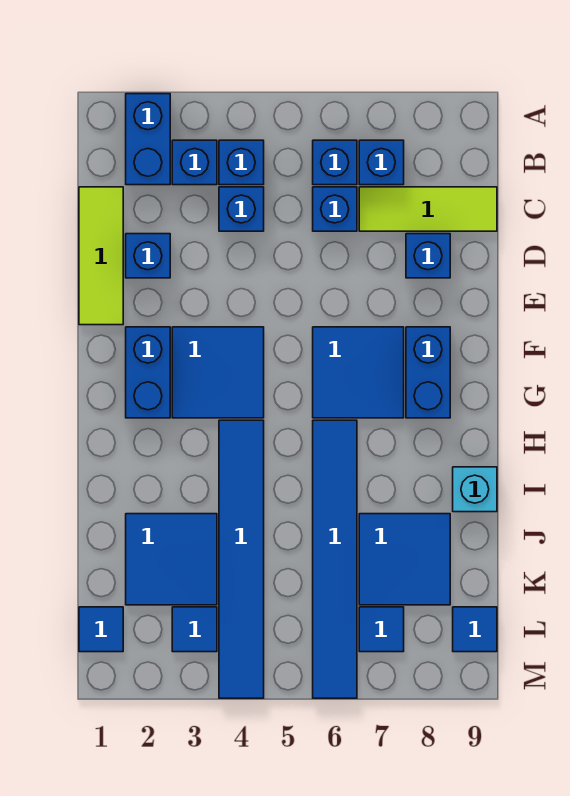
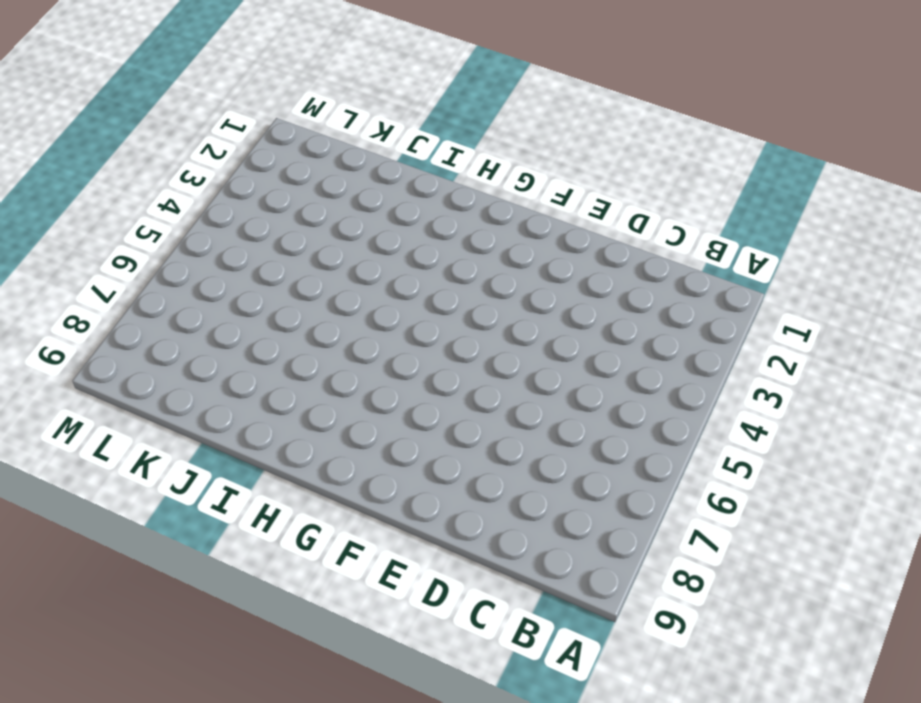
none -> blue 1x2 brick [126,94,170,185]
none -> blue 1x1 brick [172,140,217,185]
none -> blue 1x1 brick [219,140,264,185]

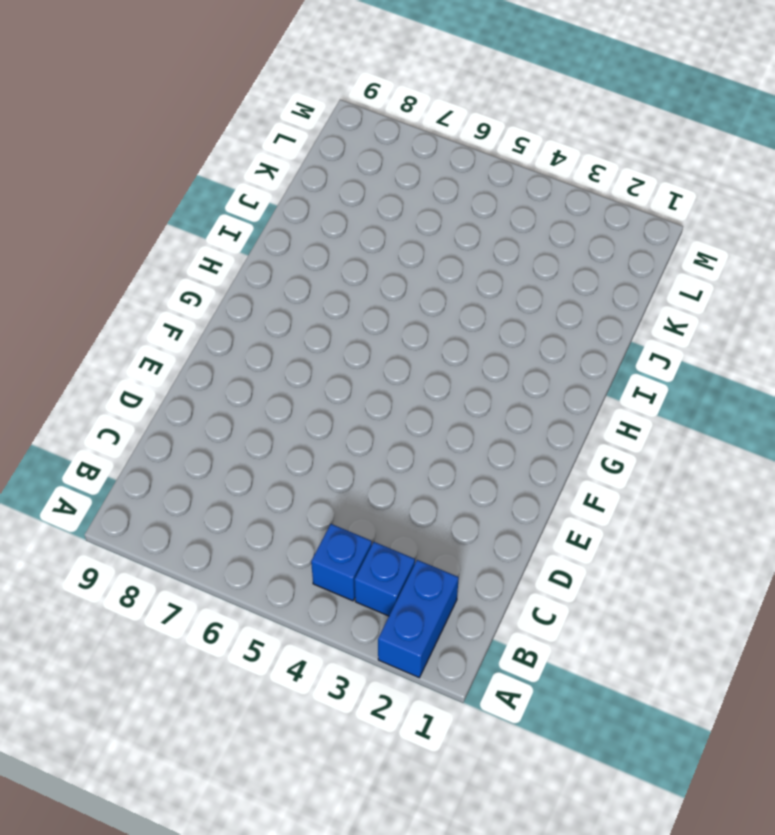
none -> blue 1x1 brick [313,140,357,185]
none -> blue 1x1 brick [359,140,404,185]
none -> lime 1x3 tile [79,187,123,325]

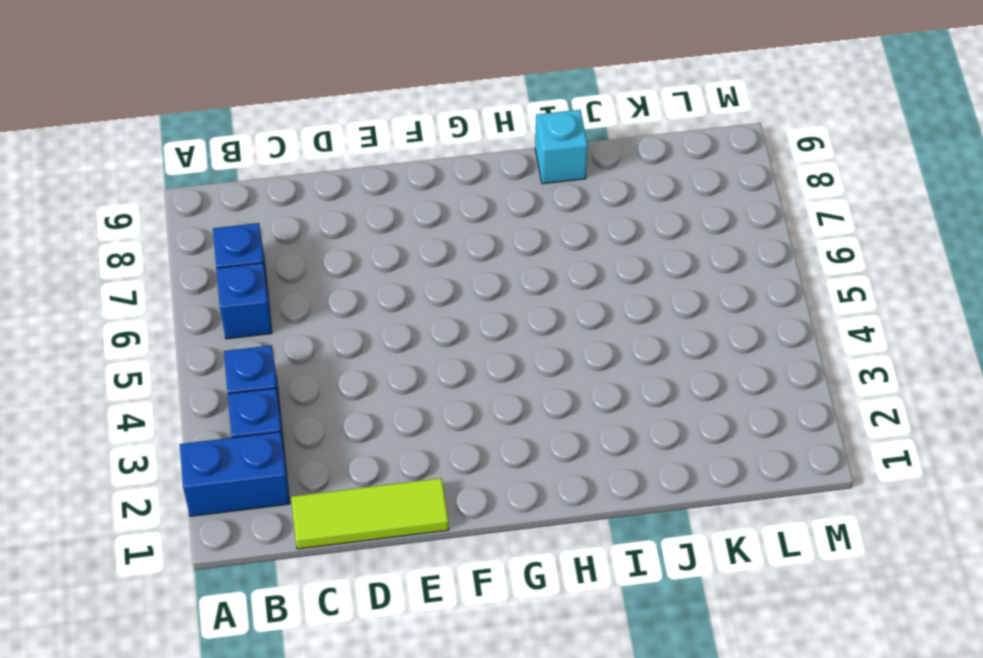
none -> blue 1x1 brick [219,187,264,231]
none -> blue 1x1 brick [313,187,357,231]
none -> lime 1x3 tile [359,187,497,231]

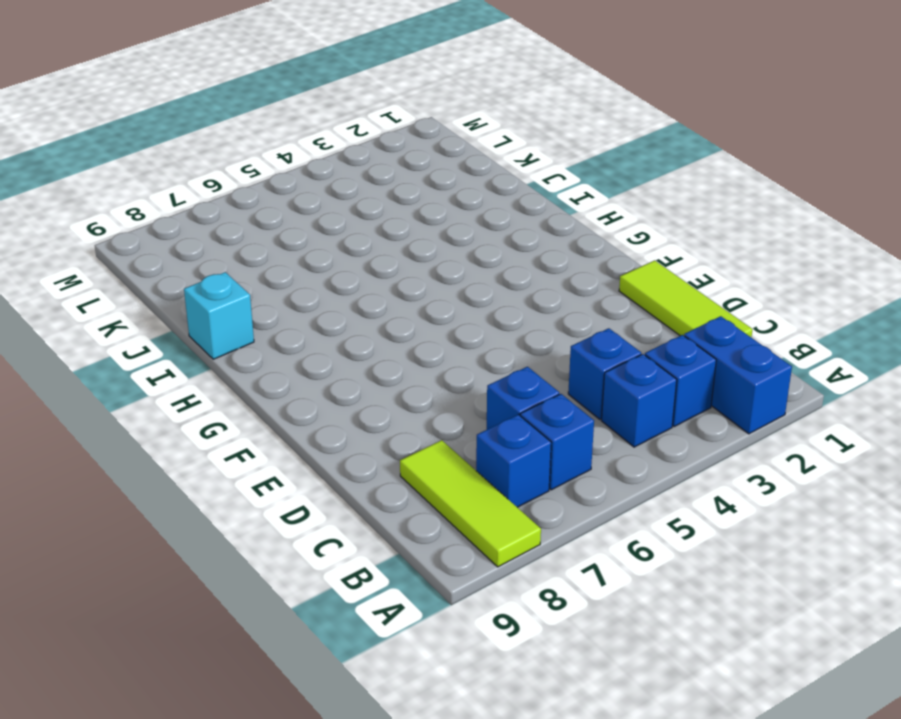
lime 1x3 tile [400,440,541,567] -> lime 1x3 tile turned to [359,187,497,231]
none -> blue 1x1 brick [126,234,170,278]
none -> blue 1x1 brick [406,234,450,278]
none -> blue 1x2 brick [126,327,170,418]

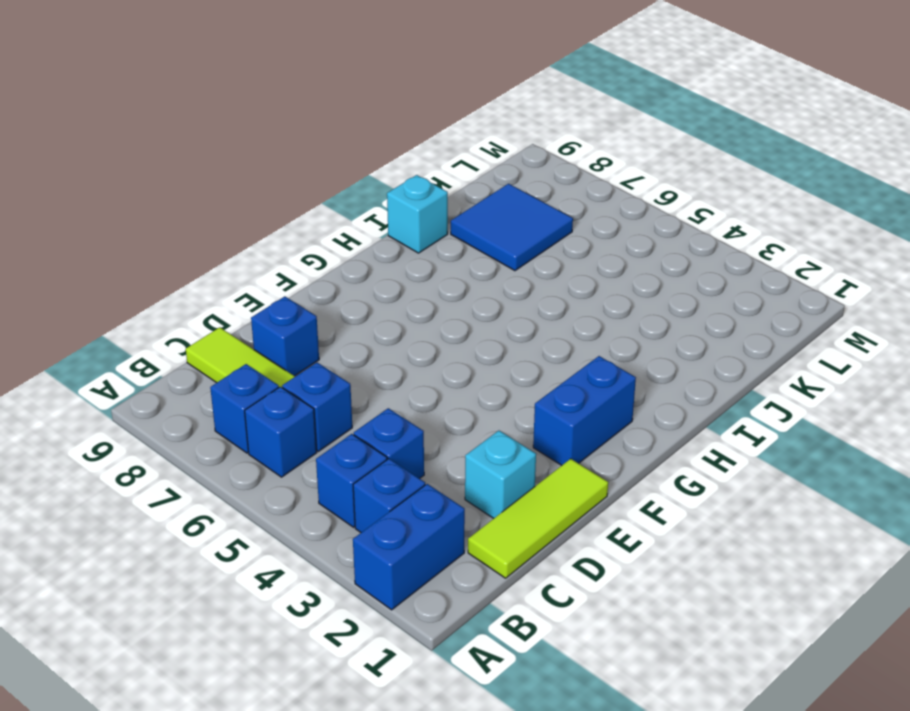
cyan 1x1 brick [465,431,536,519] -> blue 1x1 brick [126,234,170,278]
none -> blue 2x2 tile [172,327,264,418]
none -> blue 2x2 tile [313,327,404,418]
none -> blue 1x2 brick [406,327,450,418]

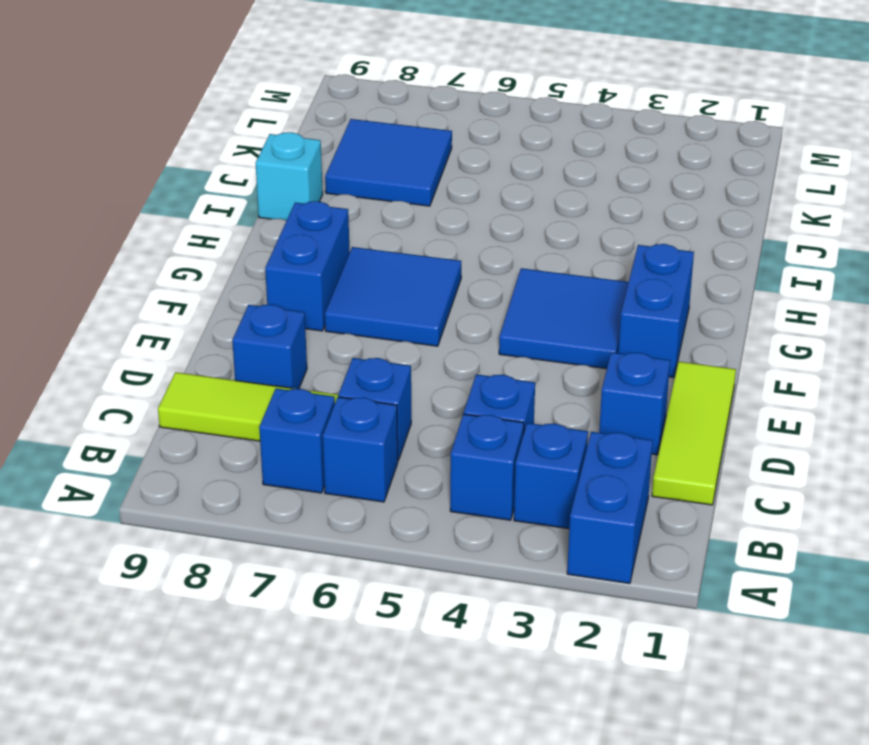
none -> blue 1x6 tile [219,420,264,698]
none -> blue 1x6 tile [313,420,357,698]
none -> blue 2x2 tile [126,514,217,605]

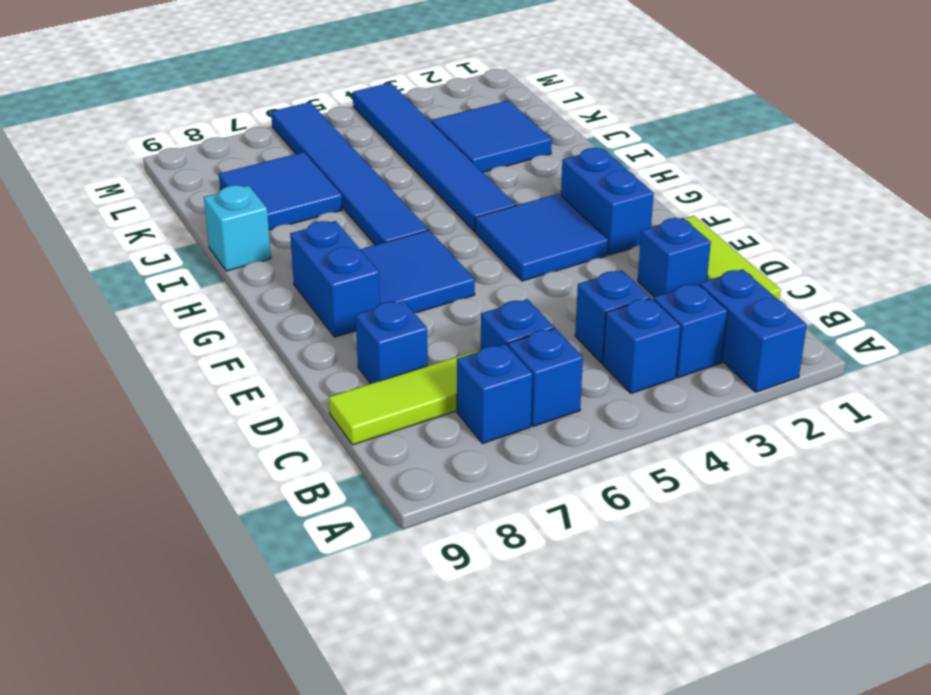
none -> blue 1x1 tile [79,607,123,652]
none -> blue 1x1 tile [172,607,217,652]
none -> blue 1x1 tile [359,607,404,652]

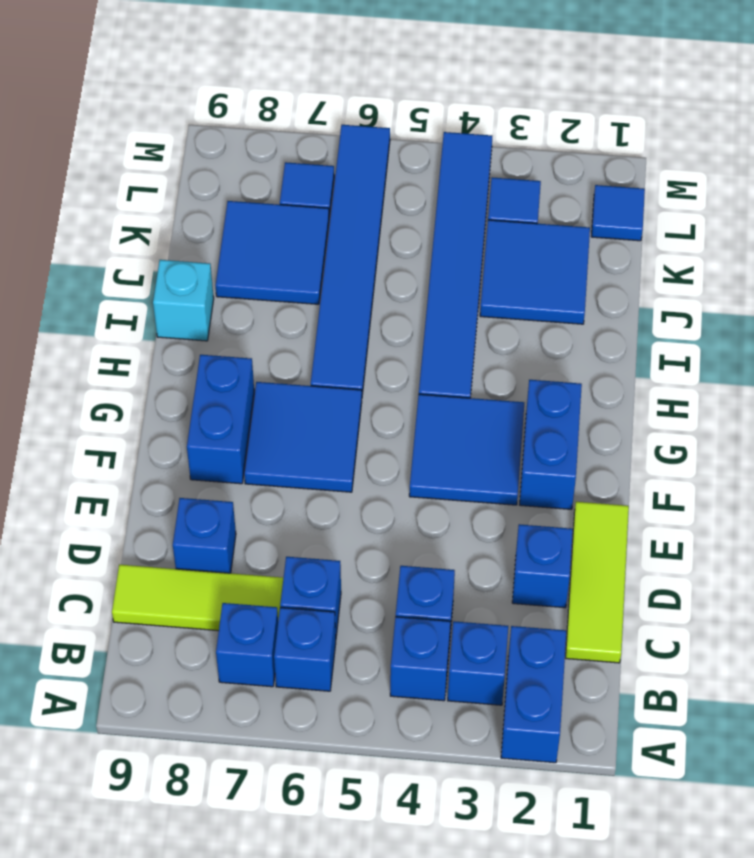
none -> blue 1x1 tile [453,607,497,652]

